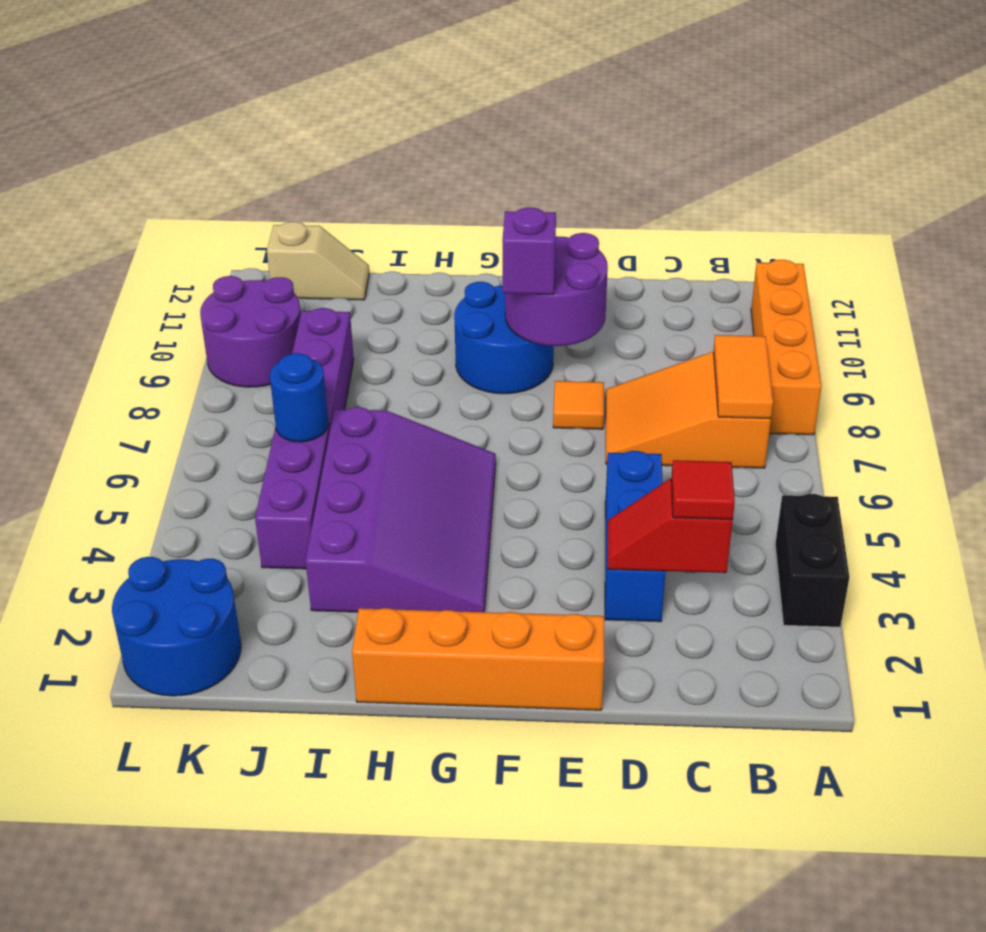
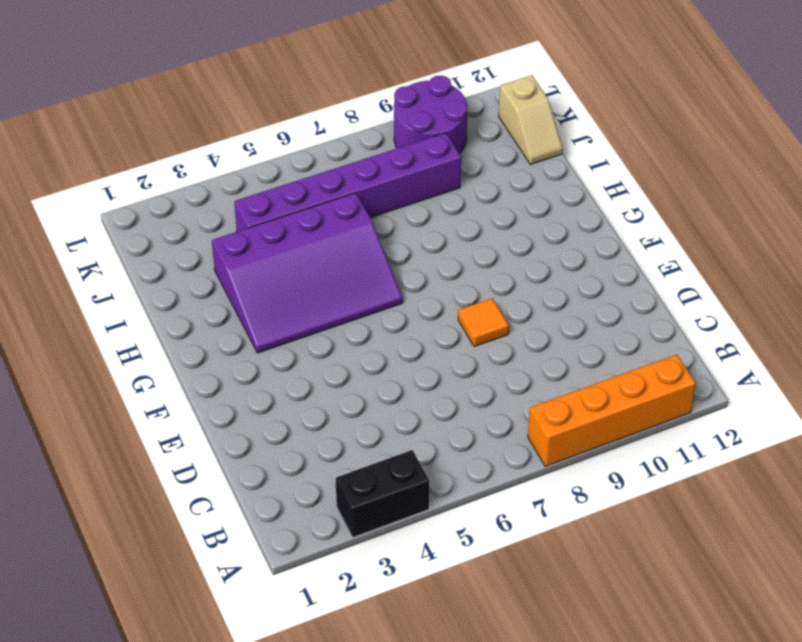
none -> orange 2x3 slope [606,352,771,468]
none -> blue 1x3 brick [605,451,666,622]
none -> orange 1x4 brick [352,608,604,710]

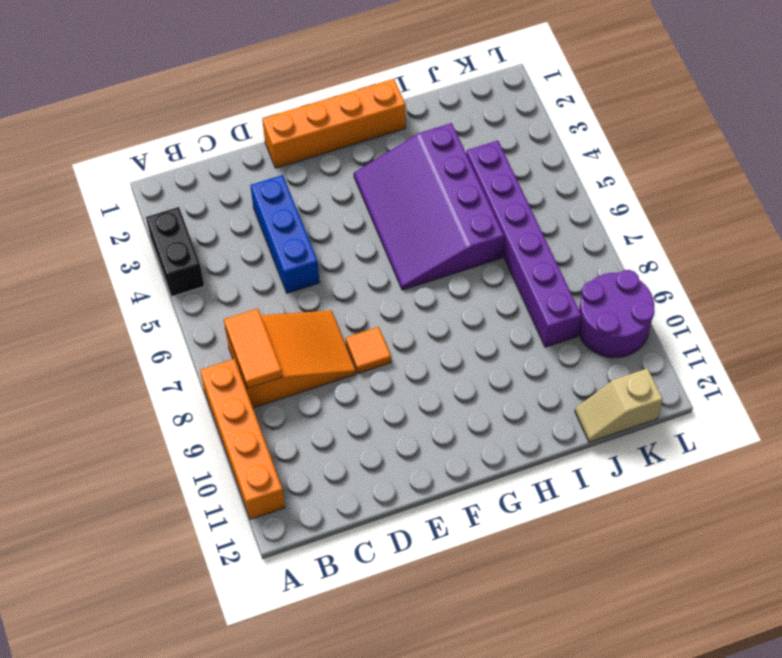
none -> blue 2x2 round brick [454,282,554,394]
none -> blue 2x2 round brick [112,557,241,696]
none -> red 1x2 slope [608,479,733,573]

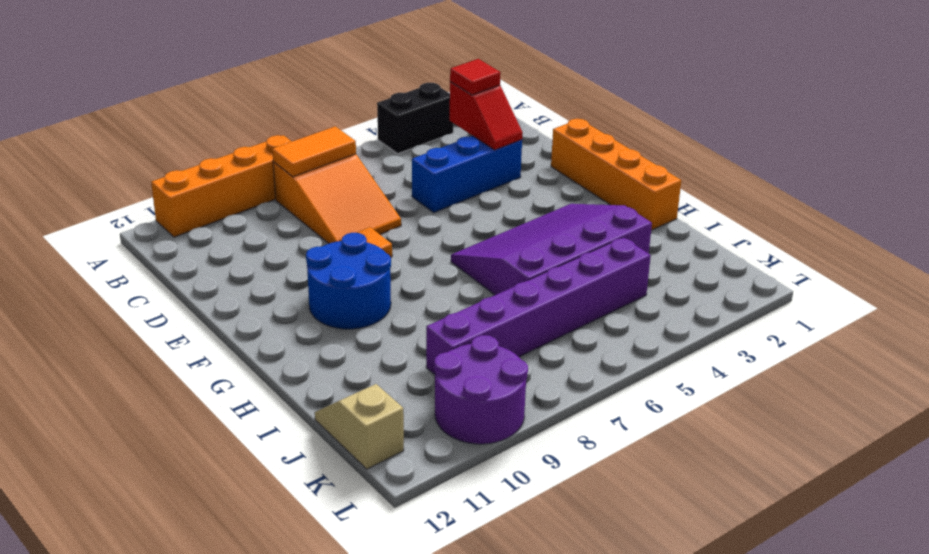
none -> blue 2x2 round brick [112,557,241,696]
none -> purple 2x2 round brick [505,233,608,346]
none -> blue 1x1 round brick [270,353,328,442]

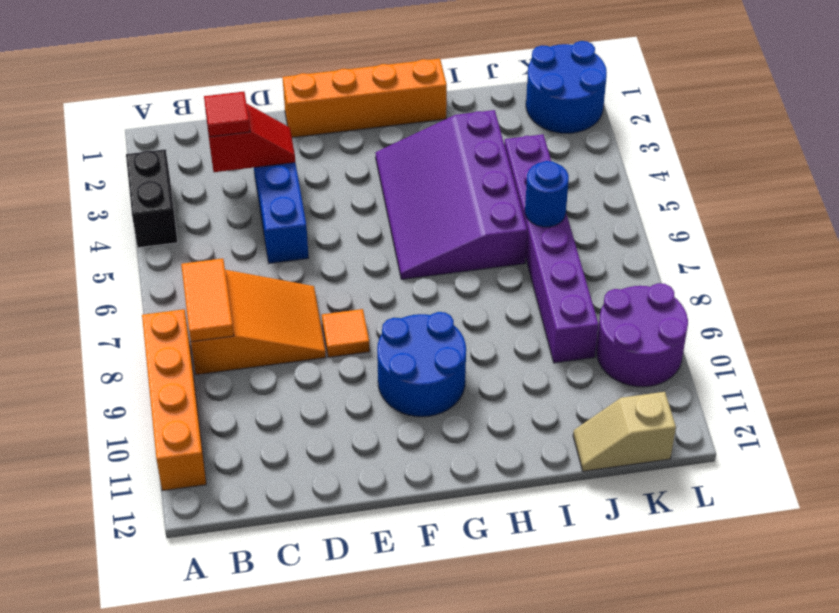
none -> purple 2x2 round brick [505,233,608,346]
none -> purple 1x1 brick [502,208,556,295]

